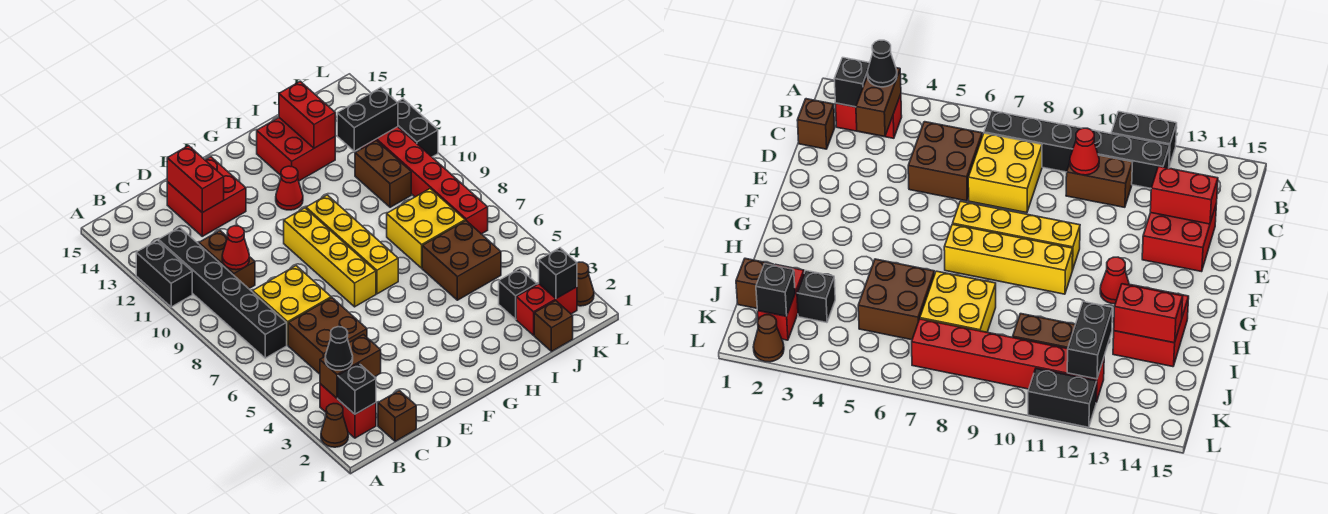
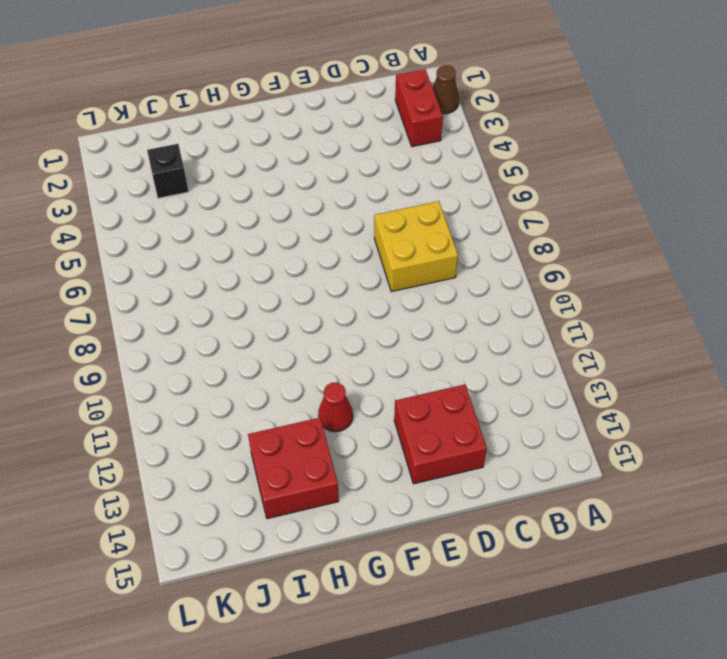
none -> black 1x2 brick [136,240,192,307]
none -> black 1x6 brick [159,227,287,358]
none -> brown 1x1 brick [378,391,416,441]
none -> brown 2x2 brick [288,298,367,374]

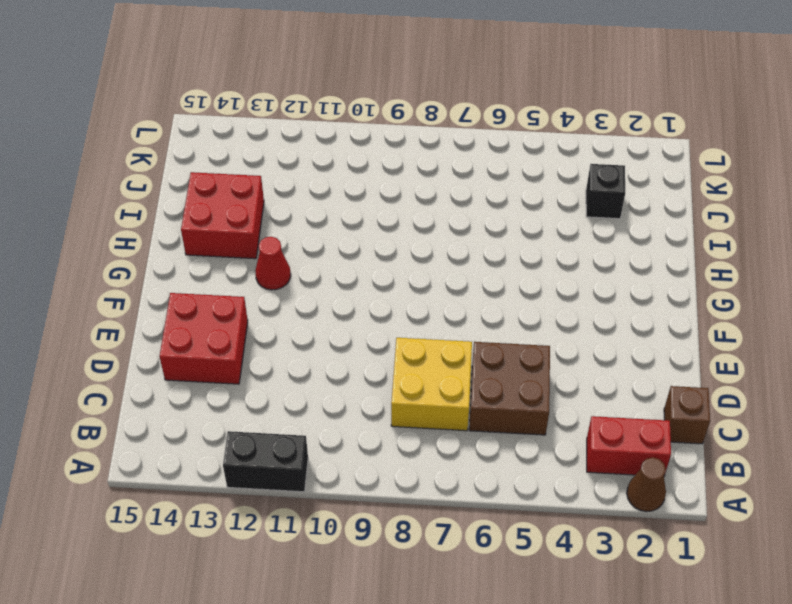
none -> black 1x6 brick [159,227,287,358]
none -> brown 1x2 brick [199,231,255,289]
none -> yellow 1x4 brick [284,208,376,307]
none -> yellow 1x4 brick [306,195,398,294]

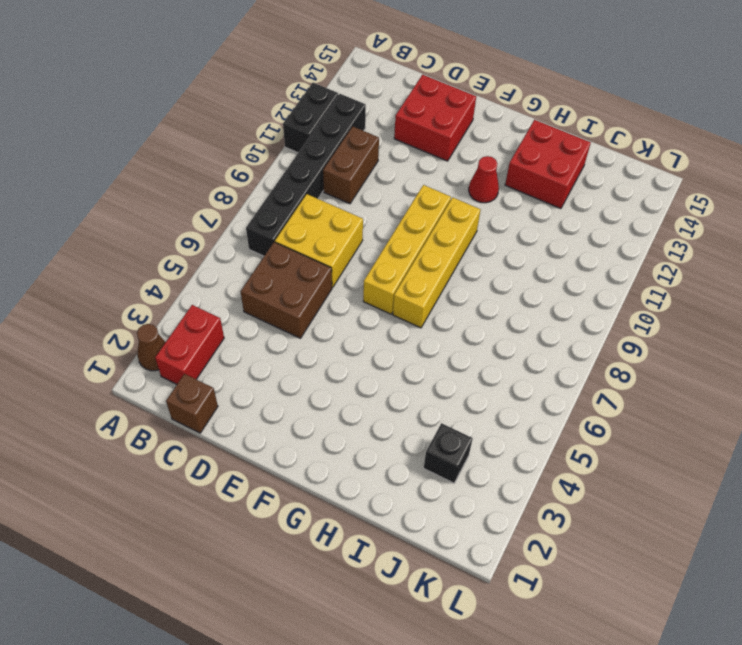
none -> brown 2x2 brick [422,221,501,300]
none -> yellow 2x2 brick [387,189,465,268]
none -> brown 1x1 brick [534,301,573,351]
none -> red 1x2 brick [516,284,577,335]

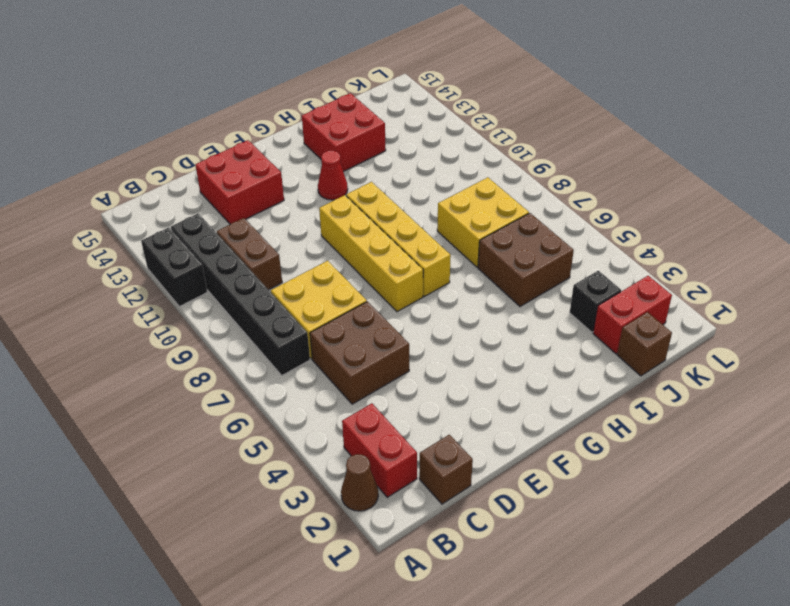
none -> brown 1x2 brick [355,141,411,207]
none -> red 1x6 brick [361,127,488,234]
none -> brown 1x1 cone [577,262,594,306]
none -> black 1x2 brick [398,99,438,157]

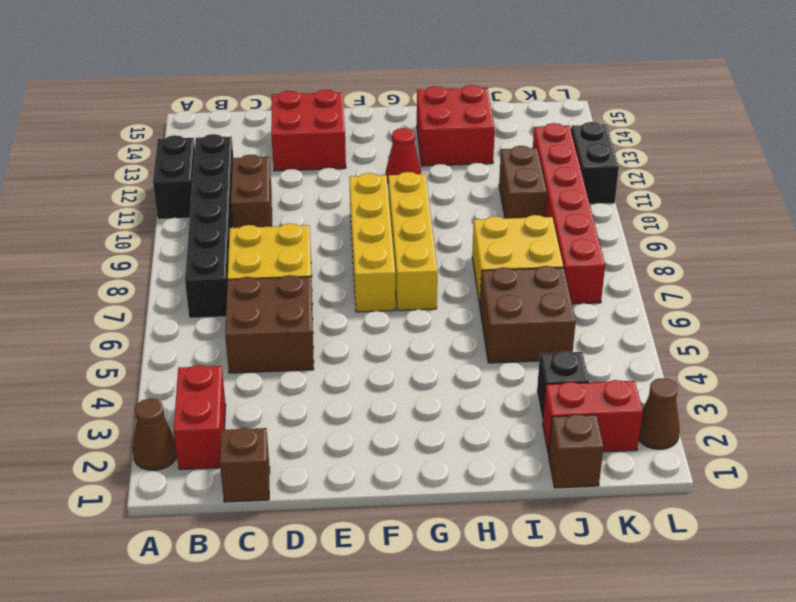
none -> black 1x1 brick [338,364,376,414]
none -> brown 1x2 brick [320,335,381,398]
none -> red 1x1 cone [222,226,249,270]
none -> red 1x2 brick [167,146,224,213]

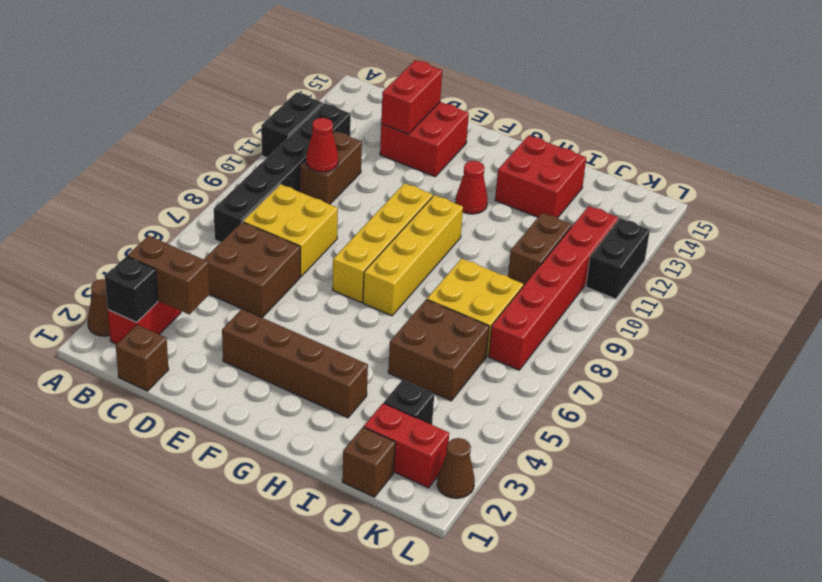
brown 1x4 brick [222,309,368,418] -> none
none -> red 1x2 brick [279,81,335,148]
none -> black 1x2 brick [337,88,398,151]
none -> black 1x1 brick [539,248,577,299]
none -> black 1x1 cone [325,327,353,370]

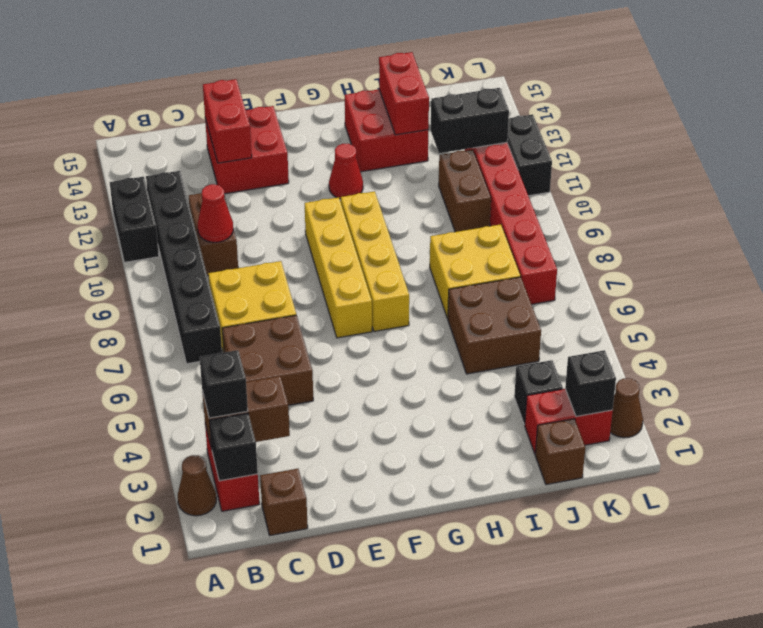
black 1x1 brick [200,350,248,418] -> black 1x1 cone [325,327,353,370]

